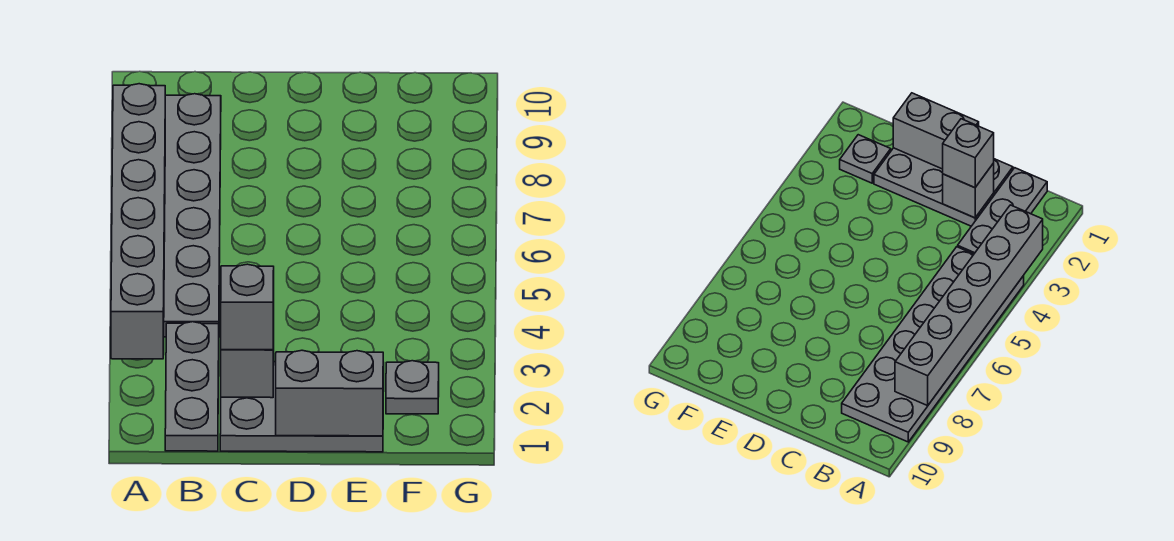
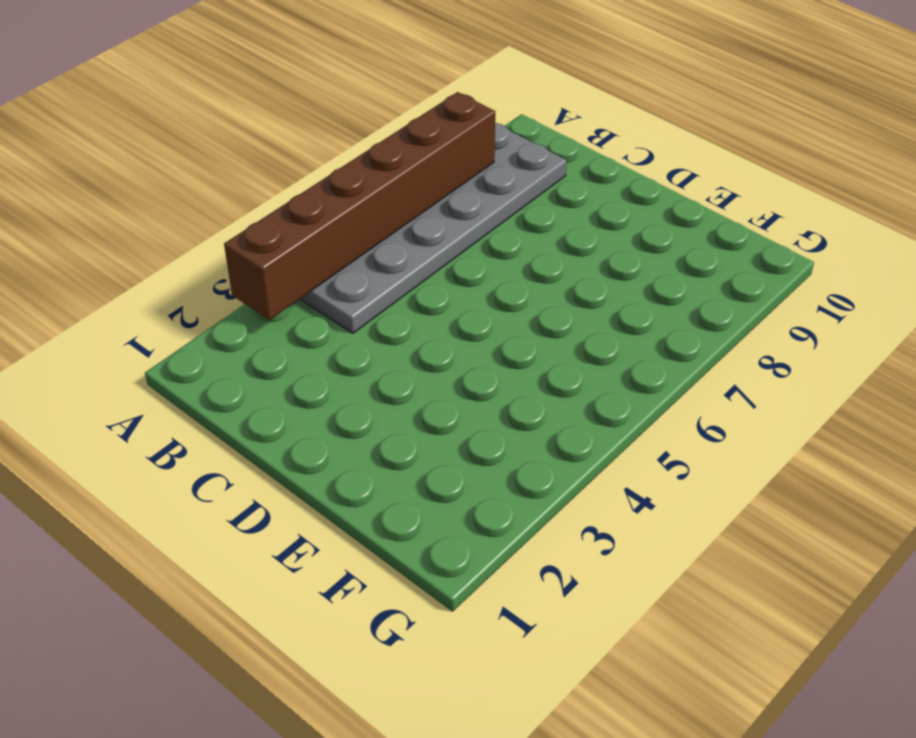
brown 1x6 brick [224,92,495,320] -> grey 1x6 brick [111,84,165,359]
none -> grey 1x3 plate [165,322,219,451]
none -> grey 2x3 plate [220,362,384,452]

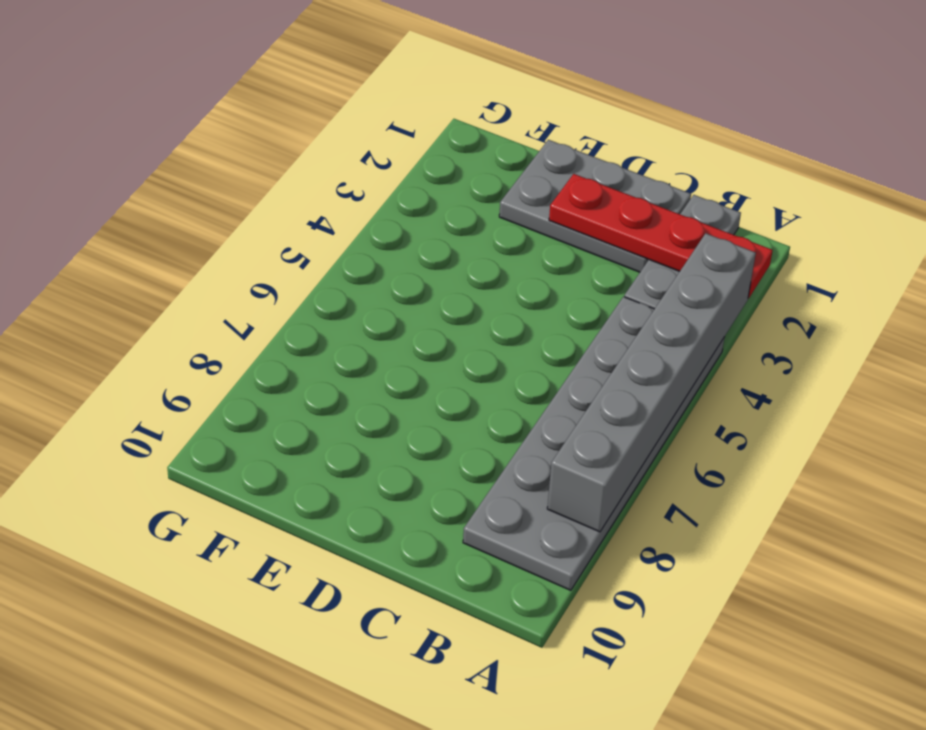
red 1x4 plate [549,174,773,298] -> grey 1x1 brick [221,318,274,398]
none -> grey 1x1 plate [386,361,439,414]
none -> grey 1x2 brick [276,350,383,436]

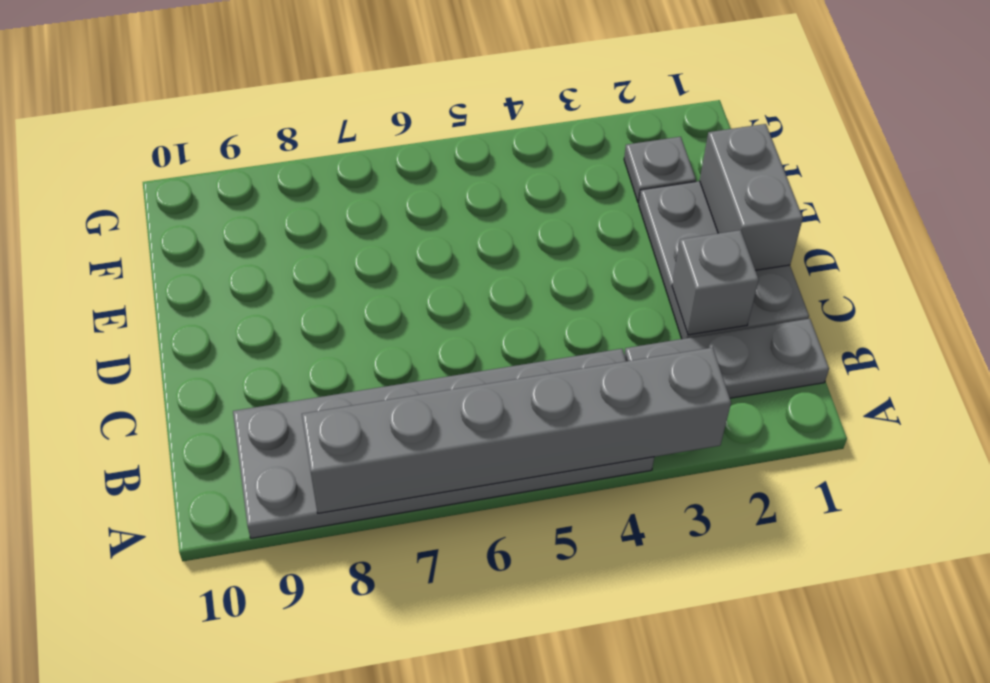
none -> grey 1x1 brick [221,264,274,350]

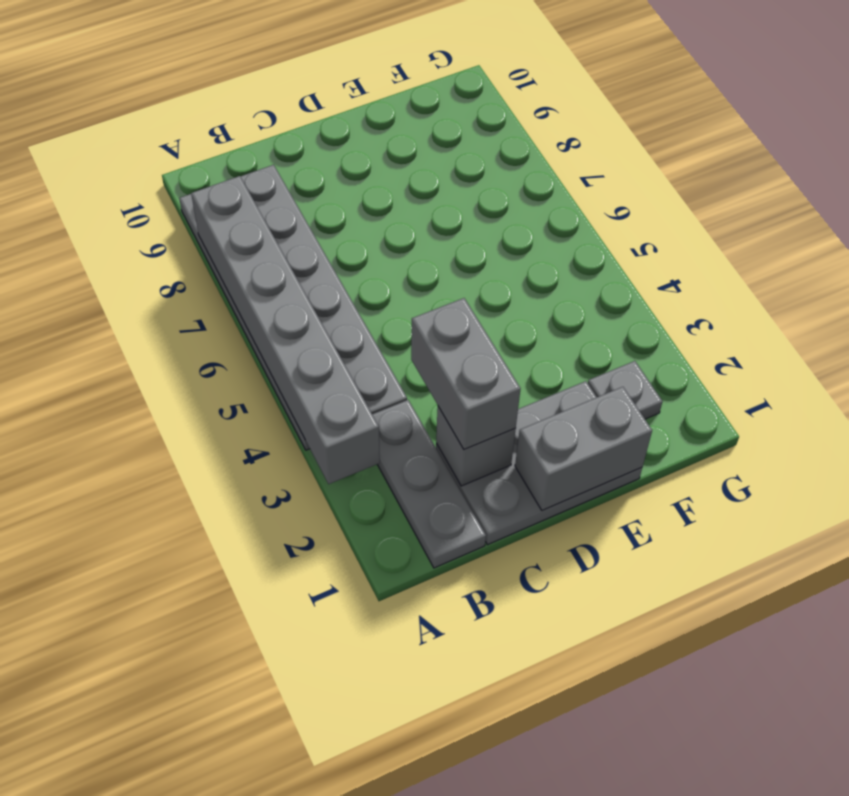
grey 1x2 brick [411,298,521,450] -> grey 1x1 brick [221,264,274,350]

